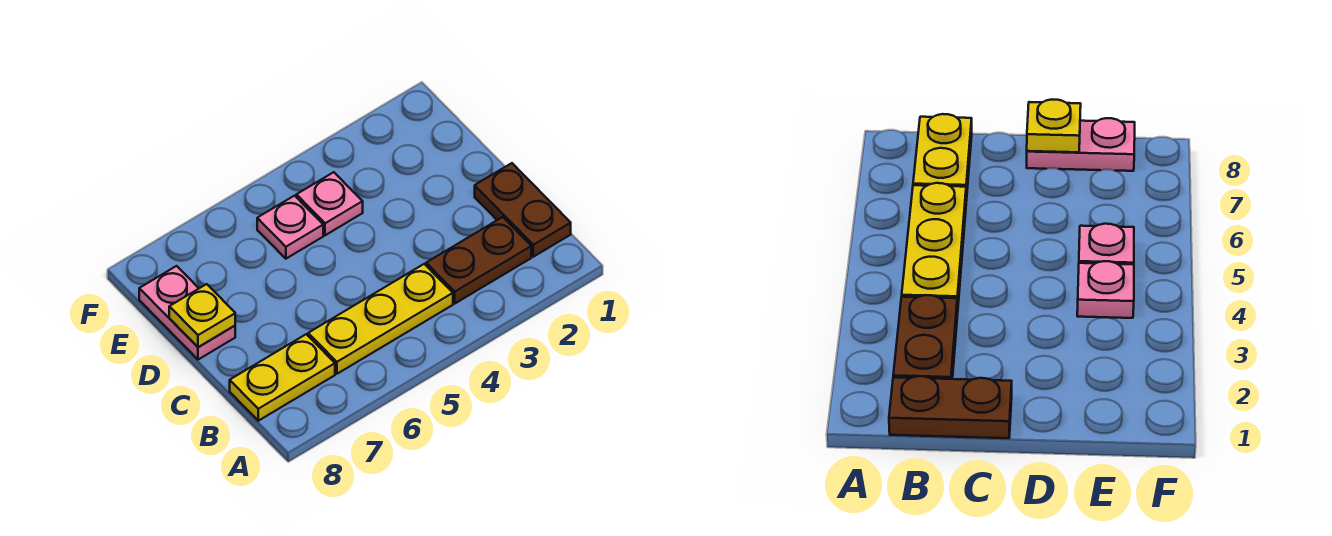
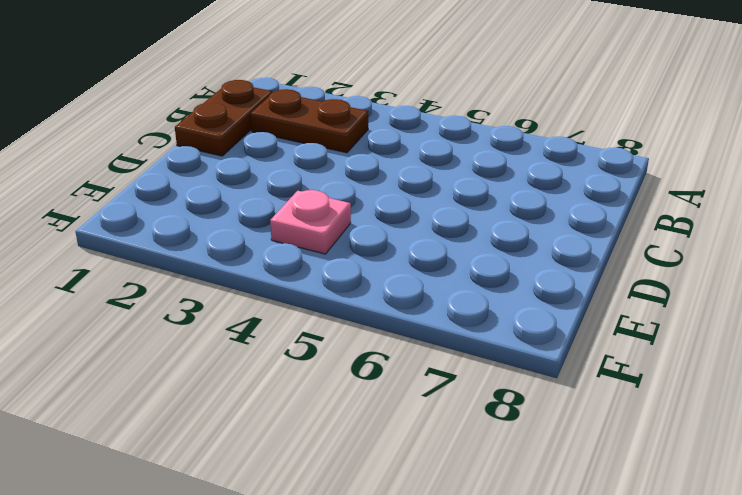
none -> yellow 1x3 plate [308,264,453,374]
none -> yellow 1x2 plate [230,334,335,421]

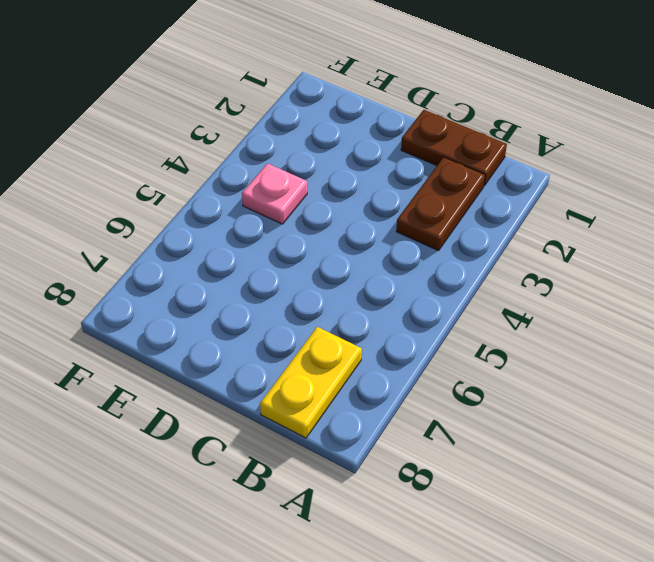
none -> yellow 1x3 plate [308,264,453,374]
none -> pink 1x2 plate [139,266,235,360]

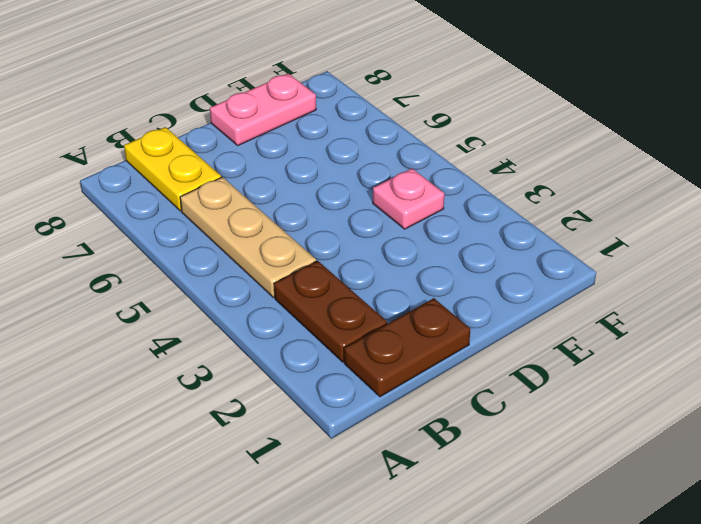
tan 1x3 plate [180,177,316,297] -> yellow 1x3 plate [308,264,453,374]
none -> pink 1x1 plate [257,196,323,259]
none -> yellow 1x1 plate [169,284,235,347]

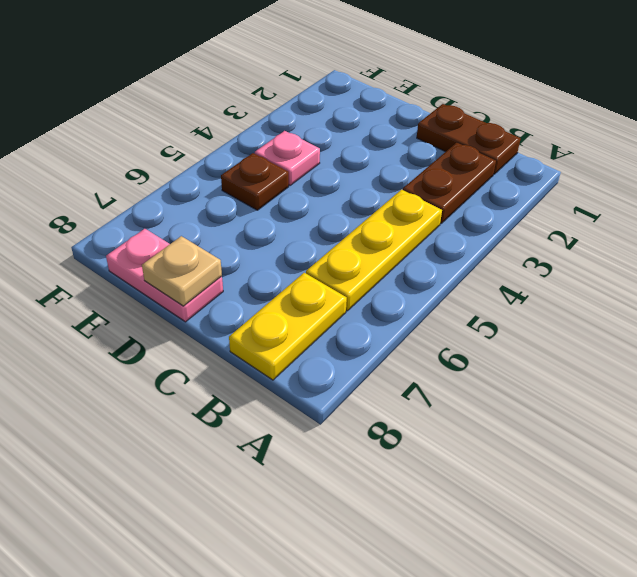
tan 1x1 plate [142,236,222,306] -> yellow 1x1 plate [169,284,235,347]
brown 1x1 plate [221,153,289,210] -> pink 1x1 plate [257,196,323,259]

